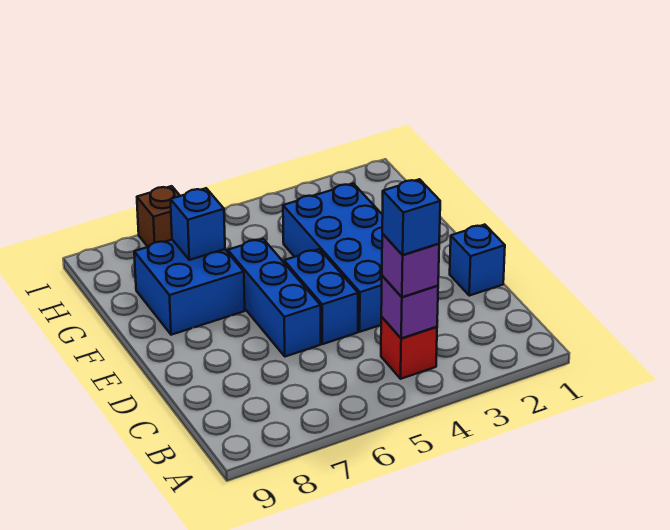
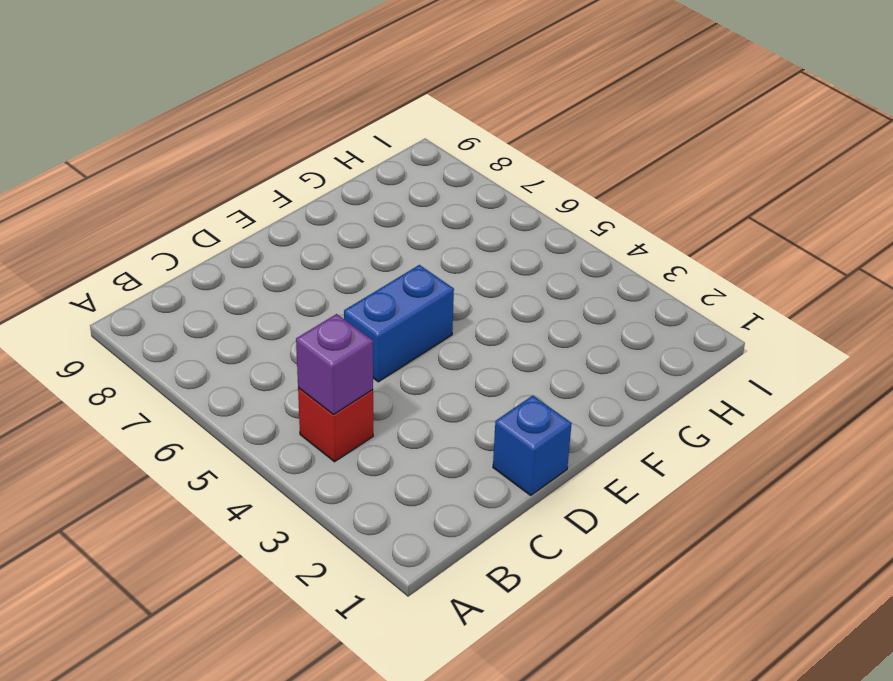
none -> blue 2x4 brick [283,183,383,332]
none -> blue 1x3 brick [228,239,321,357]

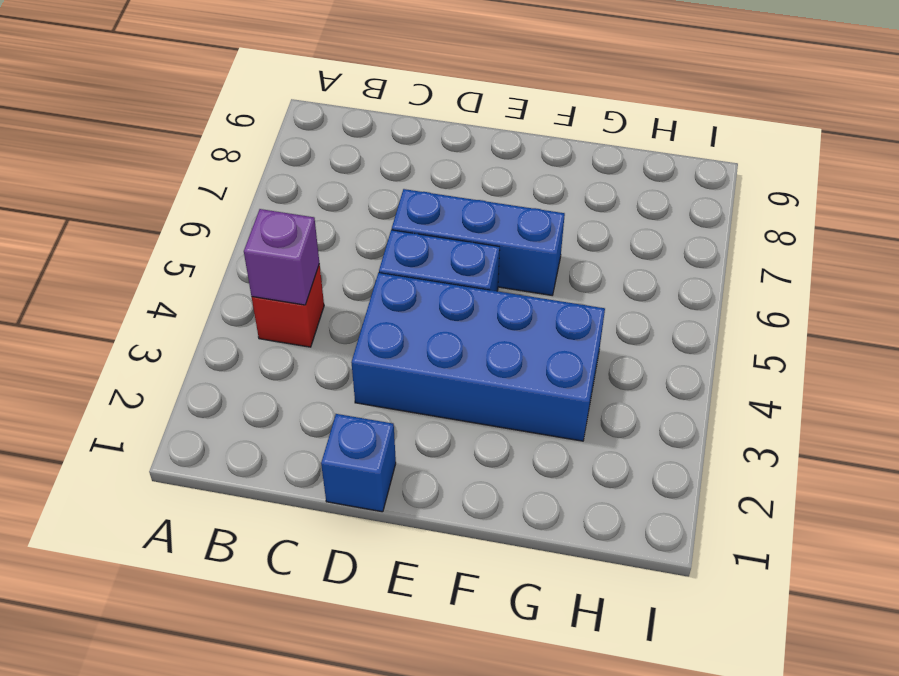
none -> blue 2x2 brick [134,240,245,335]
none -> brown 1x1 brick [137,186,180,247]

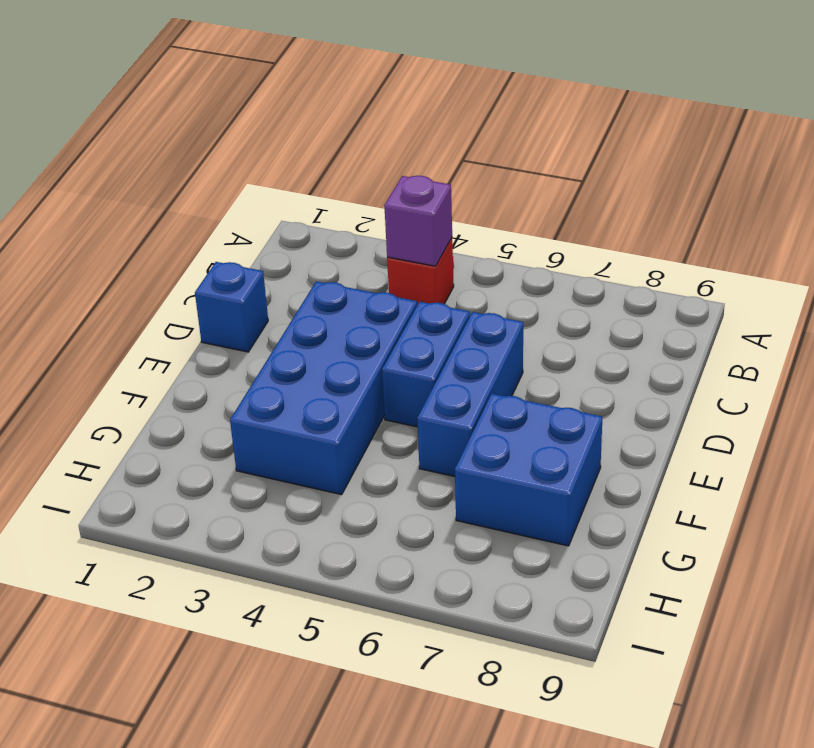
none -> brown 1x1 brick [137,186,180,247]
none -> blue 1x1 brick [170,188,225,260]

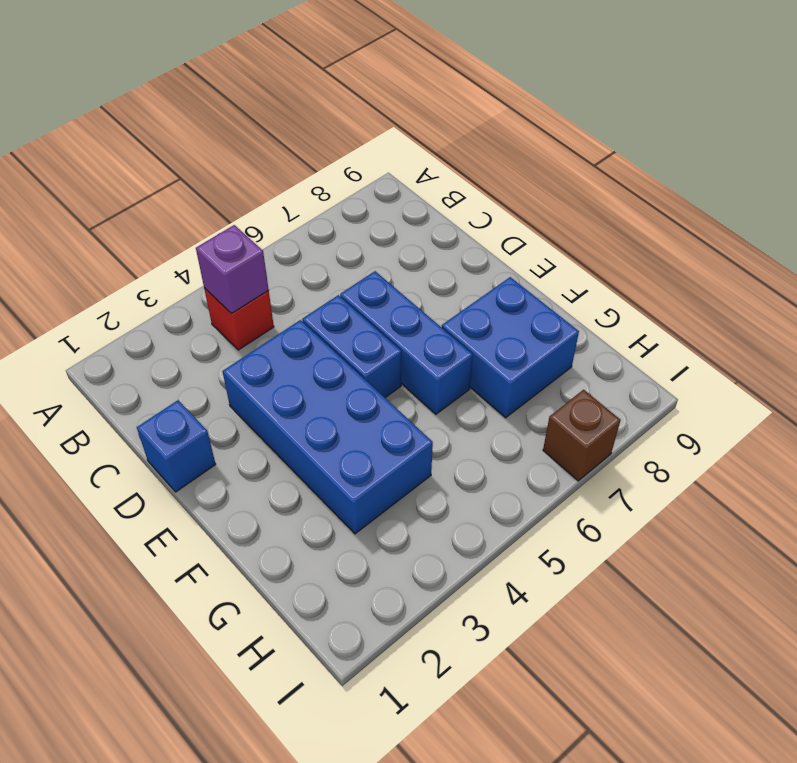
none -> blue 1x1 brick [170,188,225,260]
none -> purple 1x1 brick [382,234,439,297]

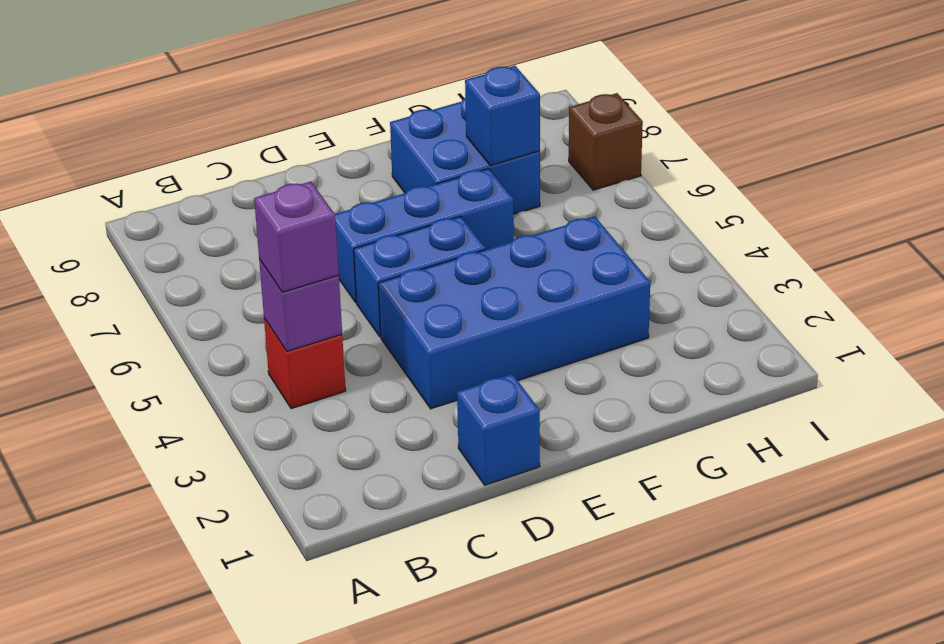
none -> blue 1x1 brick [382,179,440,255]

